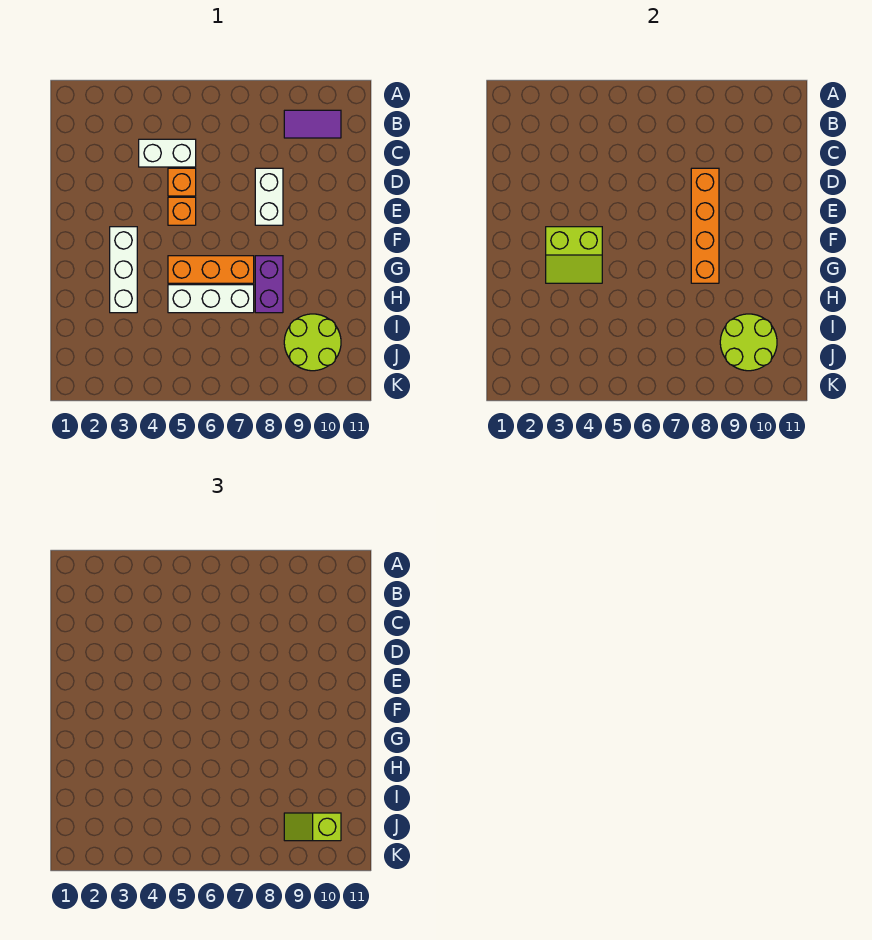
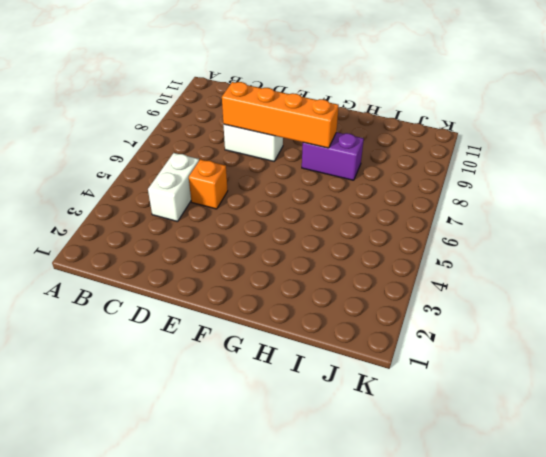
none -> purple 1x2 tile [284,110,341,138]
none -> orange 1x1 brick [168,197,196,225]
none -> white 1x3 brick [110,227,137,313]

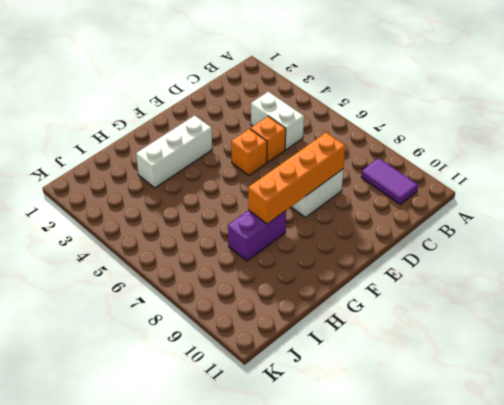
none -> orange 1x3 brick [168,256,254,283]
none -> white 1x3 brick [168,285,254,313]
none -> lime 2x2 round brick [284,314,341,371]

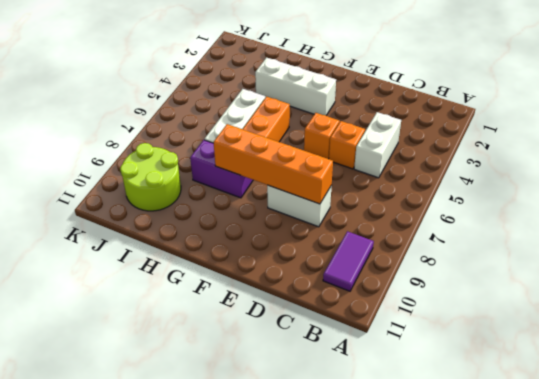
none -> lime 2x2 slope [546,227,602,283]
none -> lime 2x2 round brick [720,314,777,371]
none -> lime 1x2 slope [284,813,341,841]

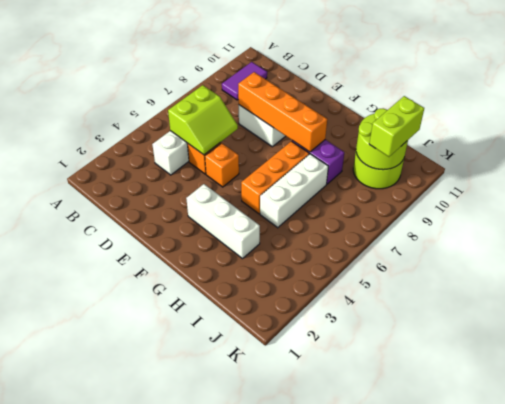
lime 2x2 slope [168,85,238,155] -> lime 2x2 slope moved to [546,227,602,283]
lime 1x2 brick [369,96,424,157] -> lime 1x2 slope [284,813,341,841]

